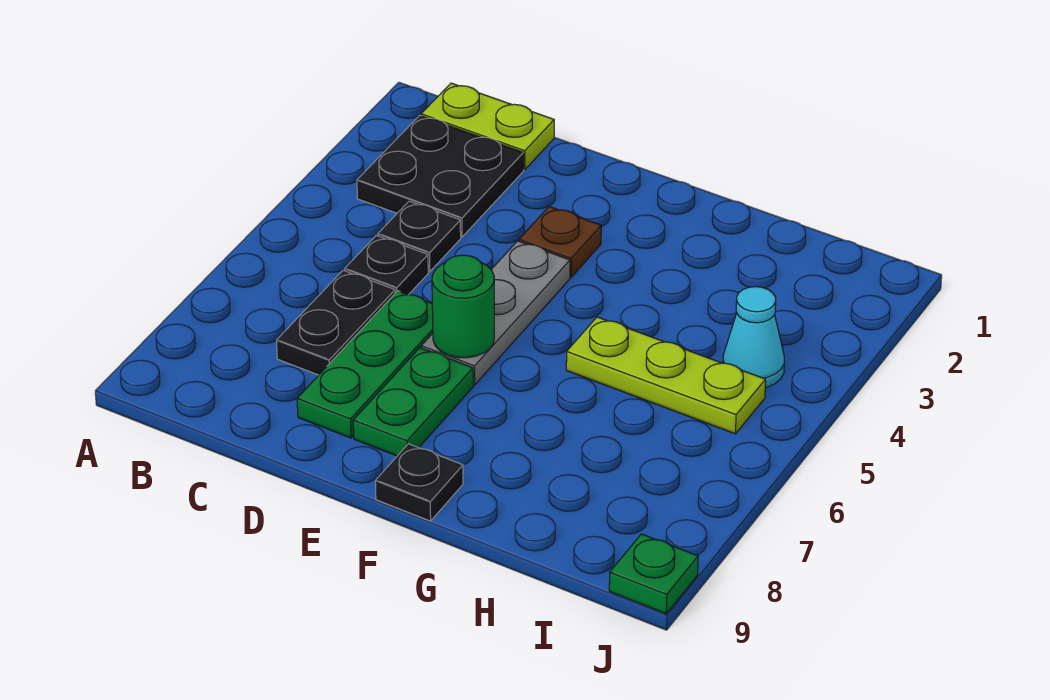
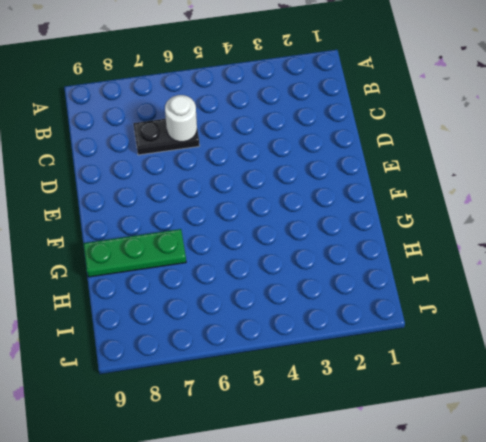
white 1x1 round brick [165,95,197,142] -> none
green 1x3 plate [83,229,186,277] -> green 1x3 plate moved to [297,291,433,438]
none -> lime 1x2 plate [421,83,554,170]
none -> black 2x2 plate [357,115,524,237]
none -> black 1x1 plate [378,201,461,272]

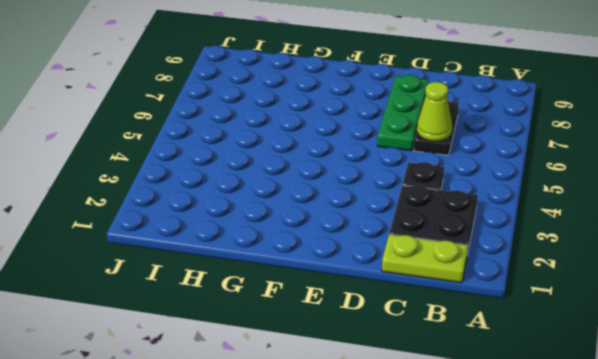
lime 1x1 cone [417,82,452,141] -> none
none -> black 1x1 plate [345,235,428,295]
none -> brown 1x1 plate [519,207,601,277]
none -> grey 1x3 plate [421,241,570,385]

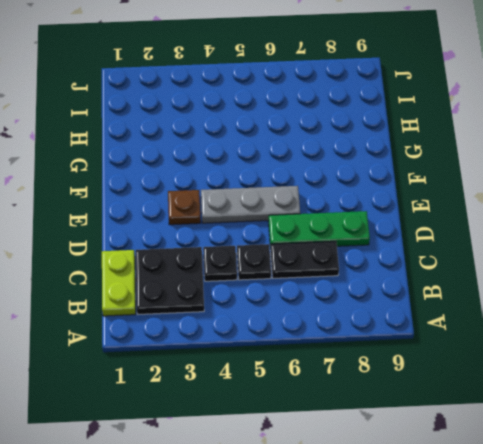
none -> green 1x2 plate [353,348,473,456]
none -> black 1x1 plate [375,444,463,521]
none -> lime 1x3 plate [566,317,766,434]

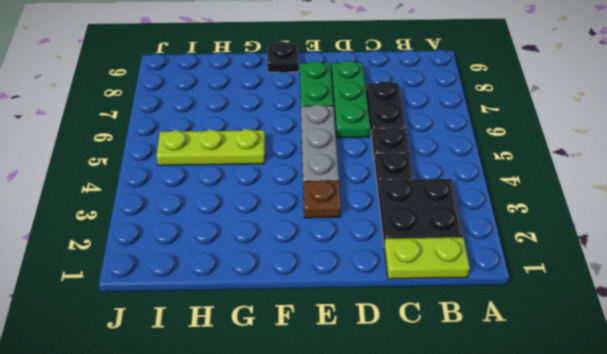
none -> cyan 1x1 cone [723,287,784,388]
none -> green 1x1 plate [609,534,698,614]
none -> green 1x1 round brick [432,255,494,358]

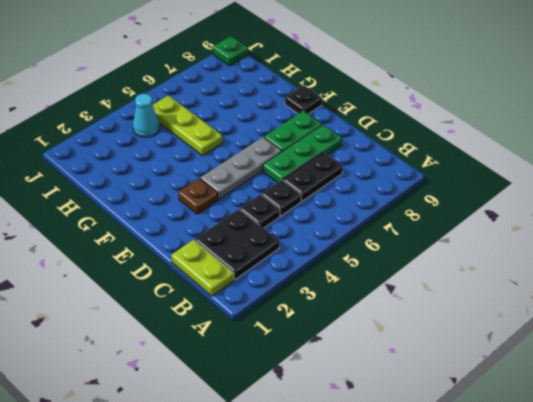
none -> green 1x1 round brick [432,255,494,358]

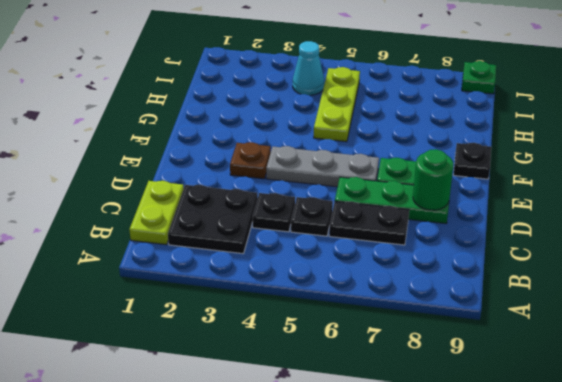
green 1x1 round brick [413,149,453,210] -> green 1x1 round brick moved to [432,255,494,358]

